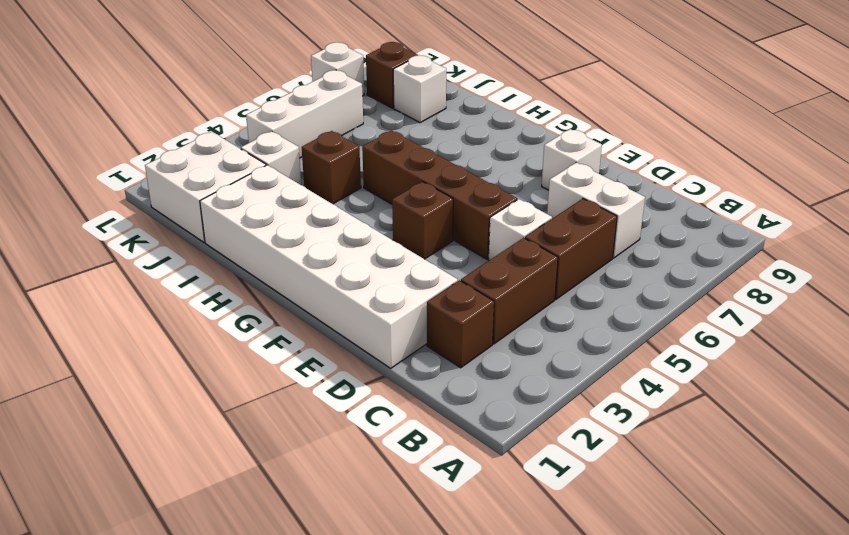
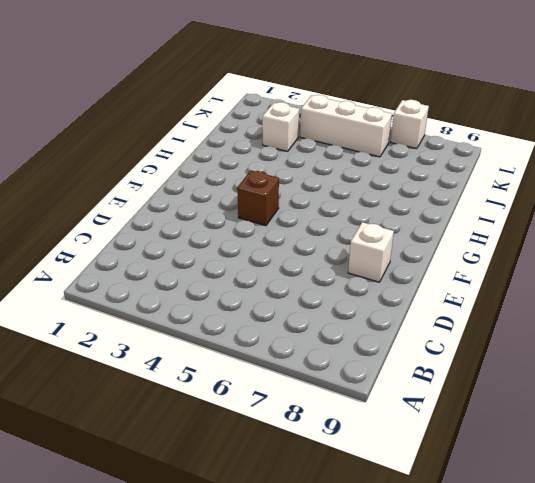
none -> brown 1x1 brick [427,280,494,368]
none -> brown 1x2 brick [461,238,558,344]
none -> brown 1x2 brick [525,199,617,299]

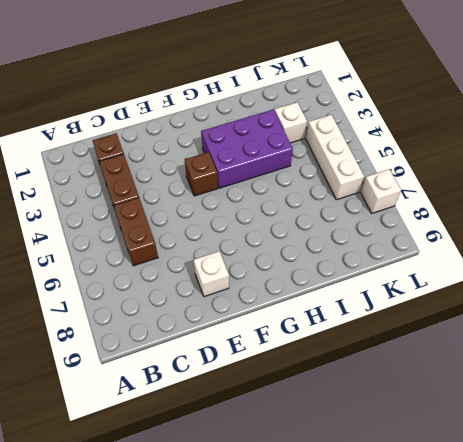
purple 2x3 brick [201,109,293,188] -> brown 1x1 brick [302,131,361,204]
none -> white 1x2 brick [547,162,645,258]
none -> white 2x6 brick [200,165,458,368]
none -> white 1x1 brick [488,199,552,260]

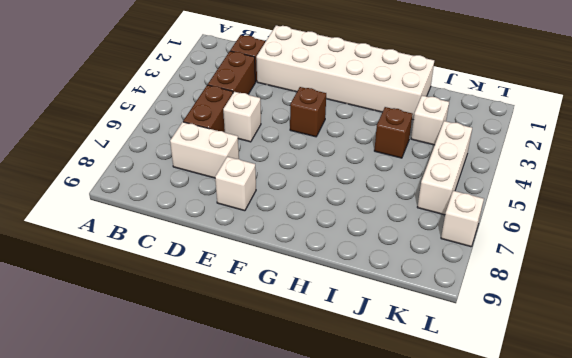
none -> brown 1x4 brick [362,130,517,259]
none -> white 2x2 brick [145,132,266,242]
none -> white 1x1 brick [393,56,446,122]

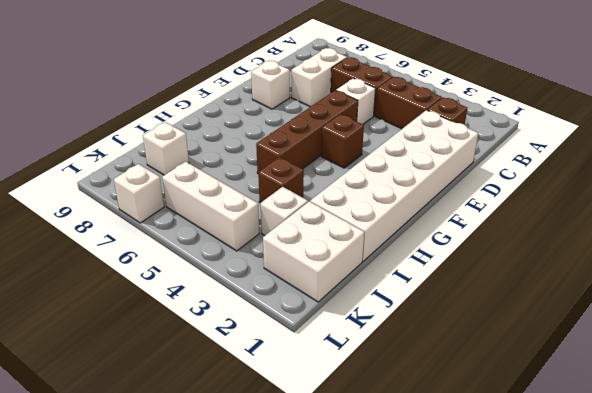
none -> brown 1x1 brick [366,42,418,108]

